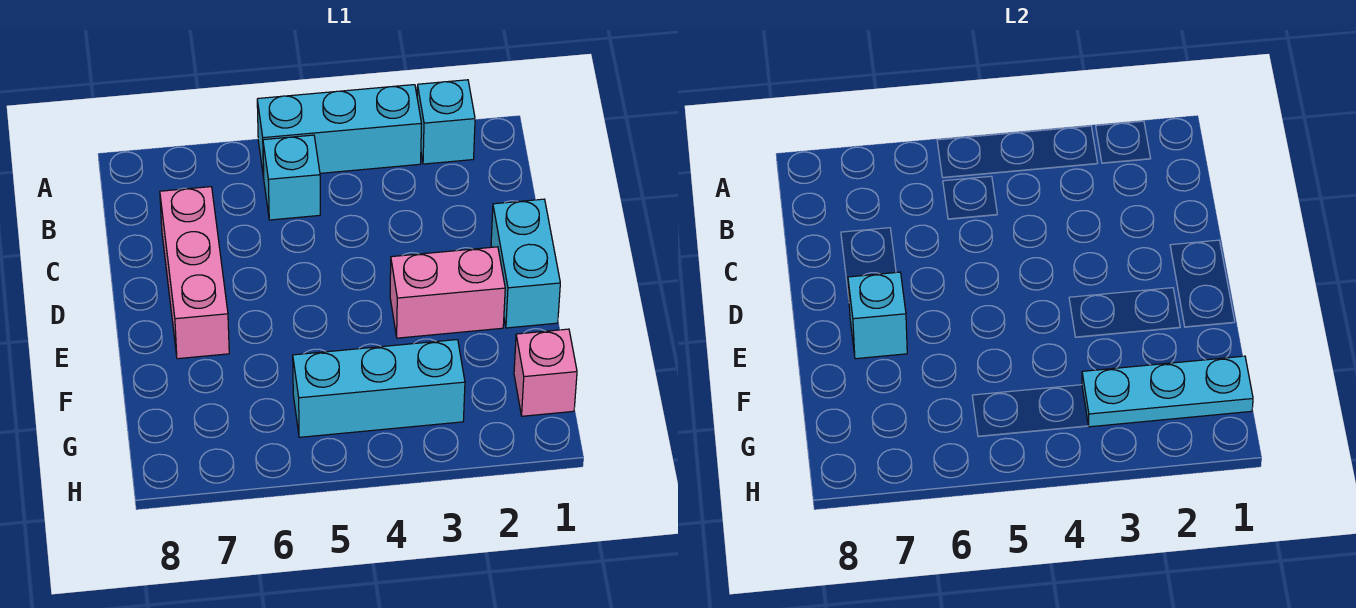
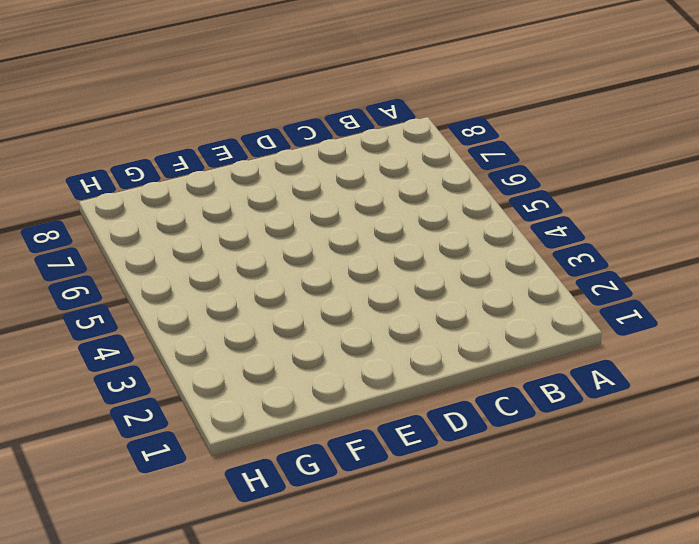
none -> cyan 1x1 brick [417,80,475,164]
none -> cyan 1x3 brick [257,85,422,178]

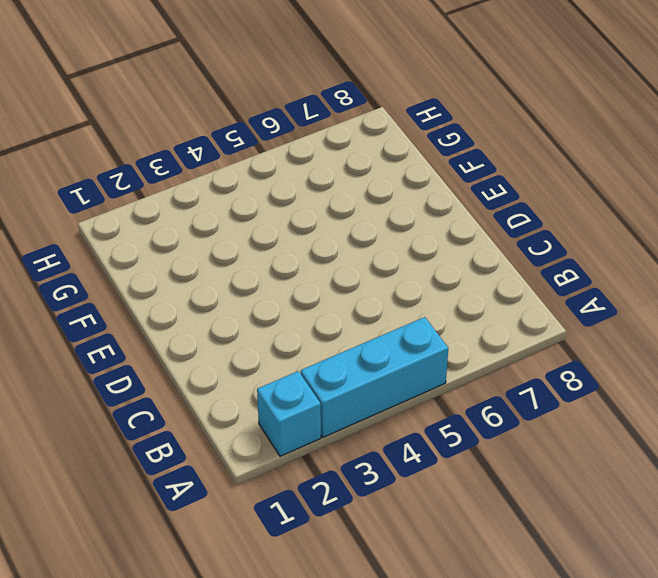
none -> cyan 1x1 brick [263,135,320,220]
none -> pink 1x3 brick [160,187,229,359]

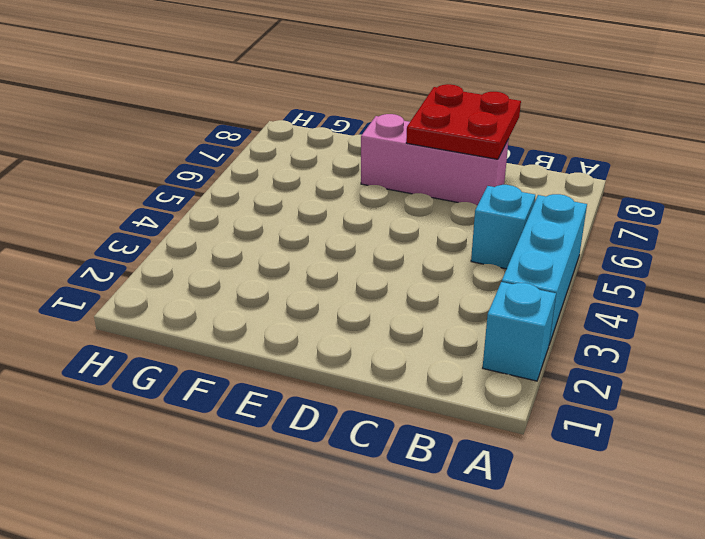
red 2x2 plate [406,84,521,159] -> none
none -> cyan 1x2 brick [491,199,560,328]
none -> pink 1x2 brick [390,247,505,338]

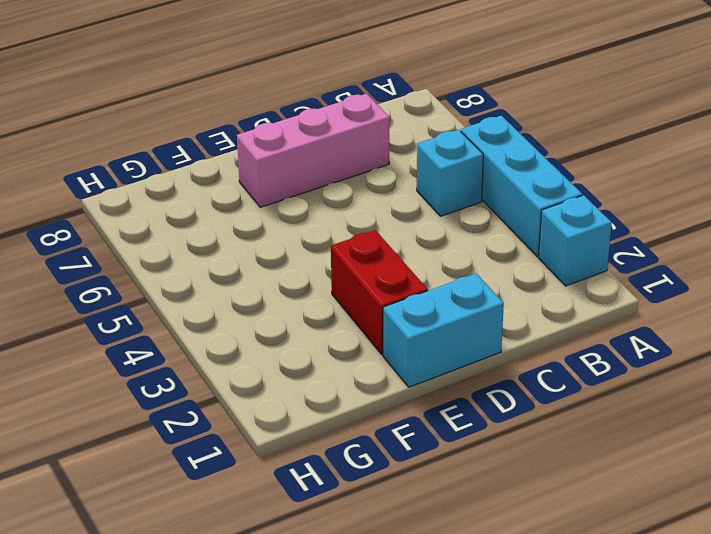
red 1x2 brick [331,230,428,354] -> pink 1x2 brick [390,247,505,338]
none -> pink 1x1 brick [514,329,577,416]
none -> cyan 1x3 brick [293,340,465,437]

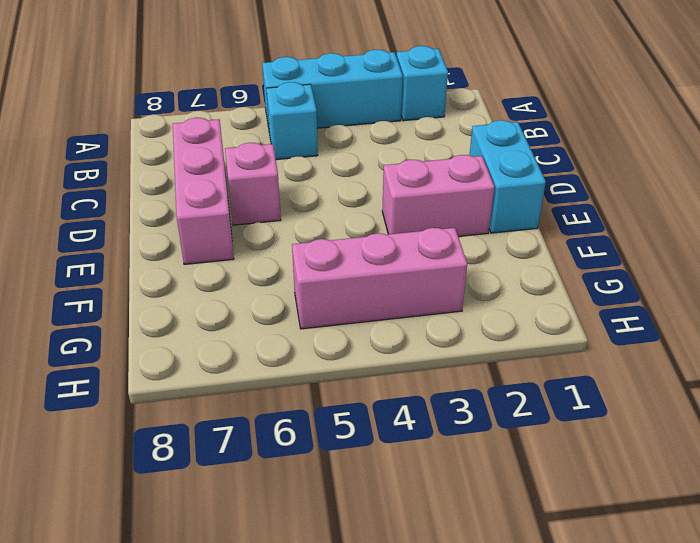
pink 1x1 brick [225,143,281,225] -> pink 1x1 brick moved to [514,329,577,416]
pink 1x3 brick [292,228,467,329] -> cyan 1x3 brick [293,340,465,437]
none -> cyan 1x1 brick [848,272,907,359]
none -> cyan 1x3 plate [1082,356,1253,427]

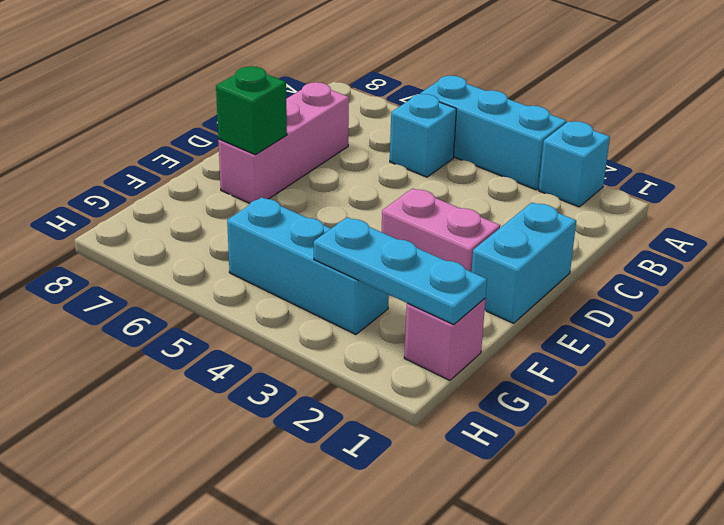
green 1x1 brick [216,66,287,155] -> cyan 1x1 brick [848,272,907,359]

